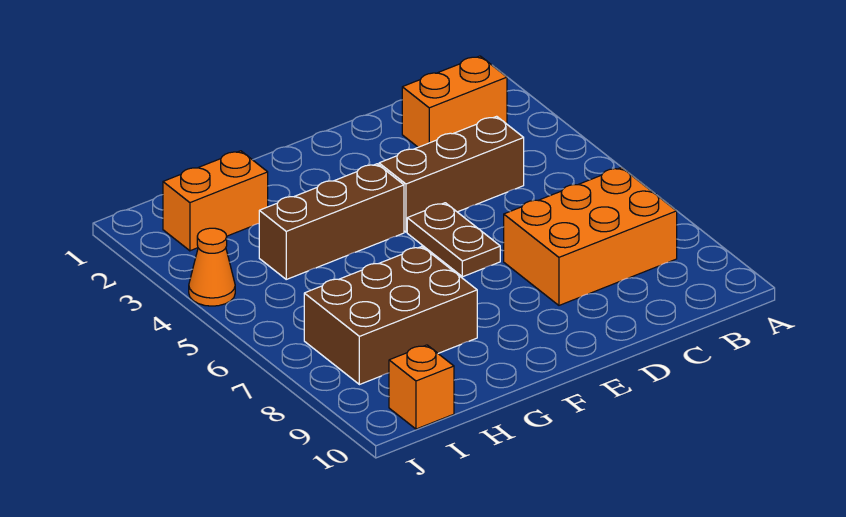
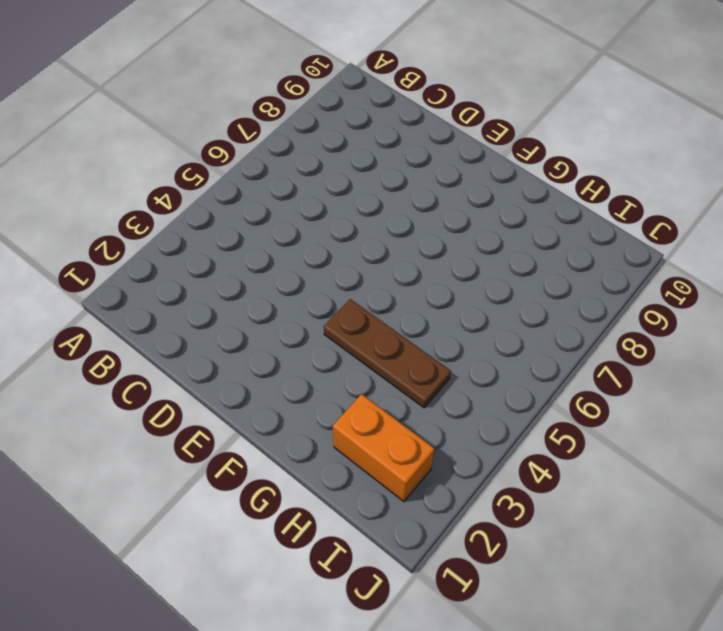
brown 1x3 plate [324,299,451,408] -> brown 1x3 brick [259,164,404,279]
none -> orange 1x2 brick [402,56,507,147]
none -> orange 2x3 brick [504,167,677,305]

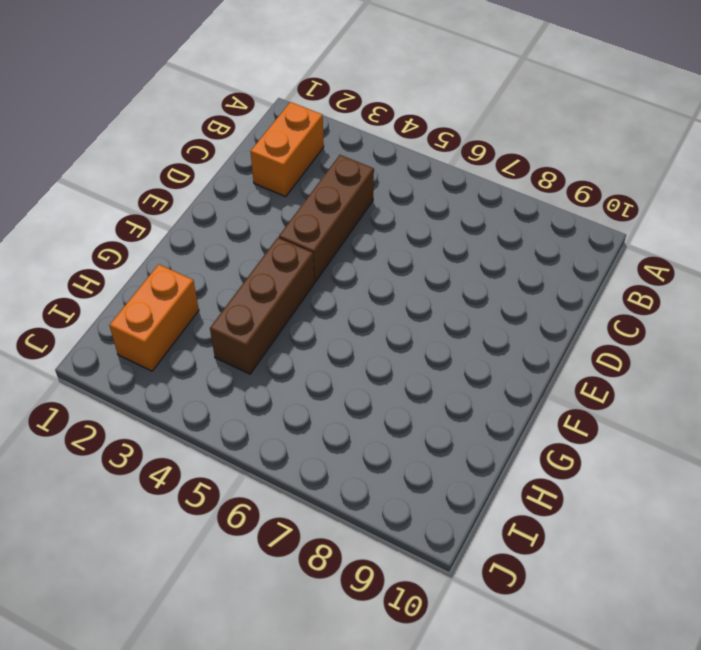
none -> orange 2x3 brick [504,167,677,305]
none -> brown 1x2 plate [407,203,500,277]

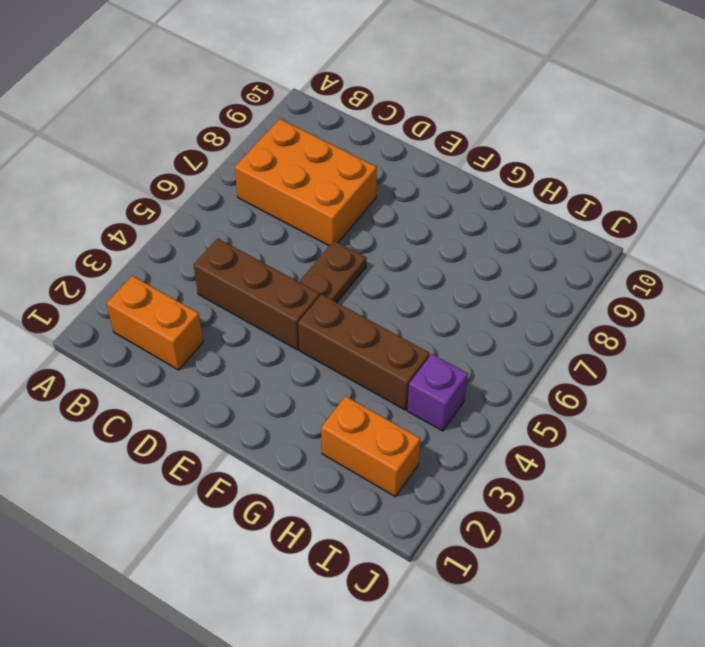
purple 1x1 brick [407,354,468,431] -> none
none -> brown 2x3 brick [304,247,477,385]
none -> orange 1x1 brick [389,345,454,429]

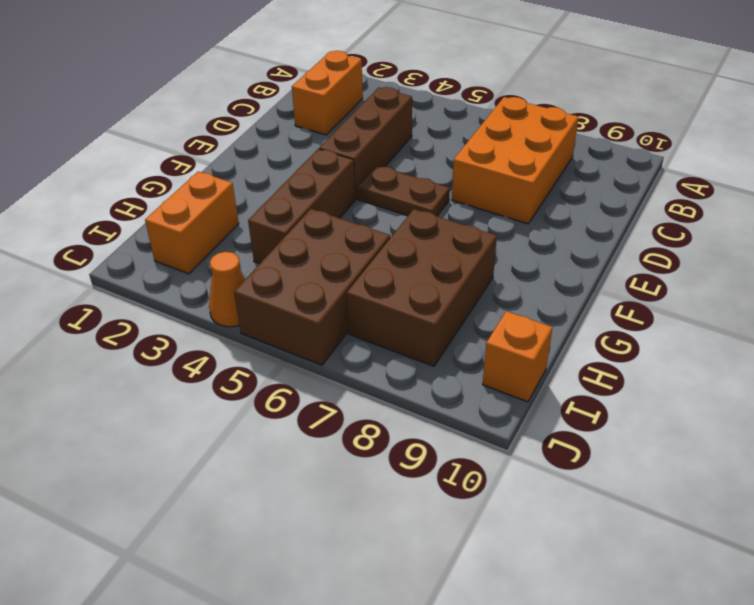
brown 2x3 brick [234,209,390,365] -> none

